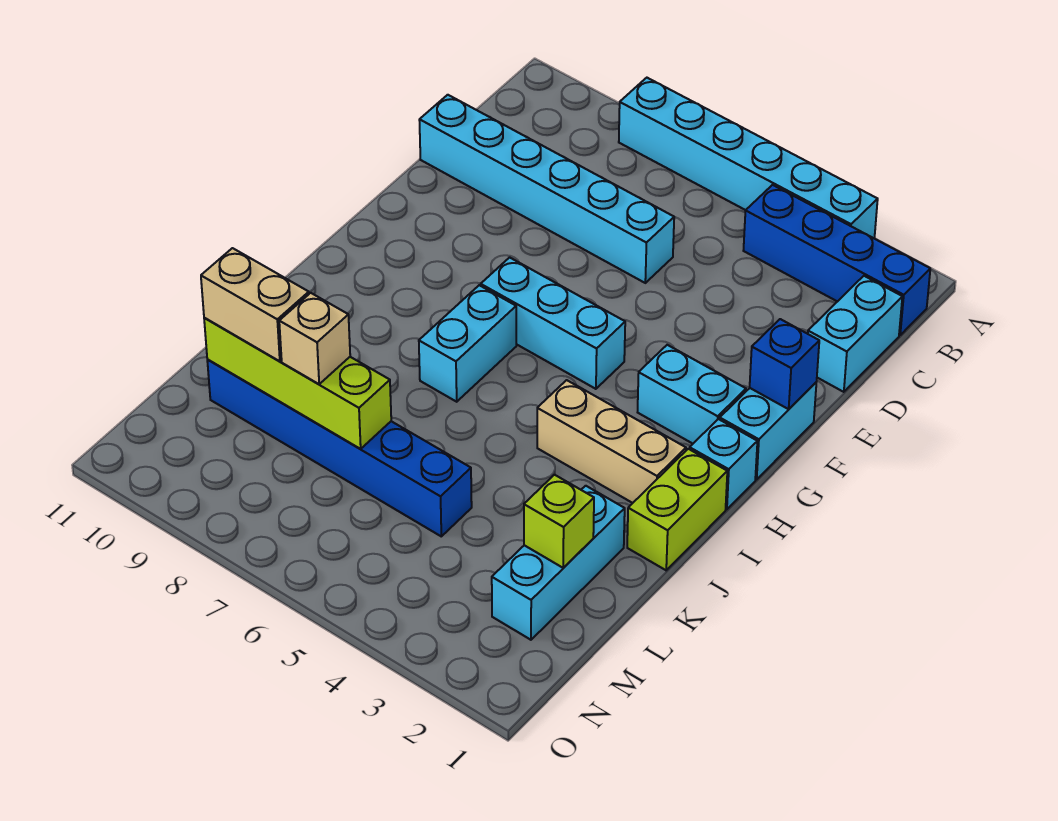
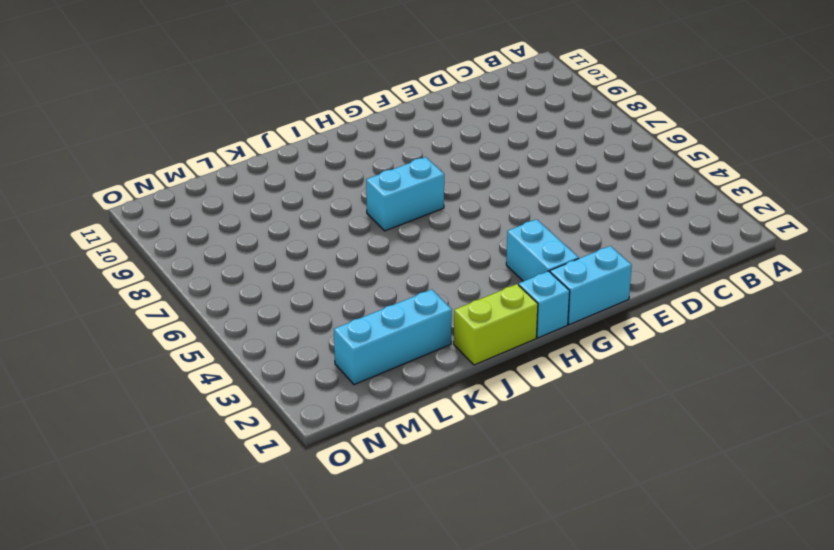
none -> cyan 1x6 brick [619,78,878,238]
none -> blue 1x4 brick [743,185,930,335]
none -> cyan 1x2 brick [808,276,902,392]

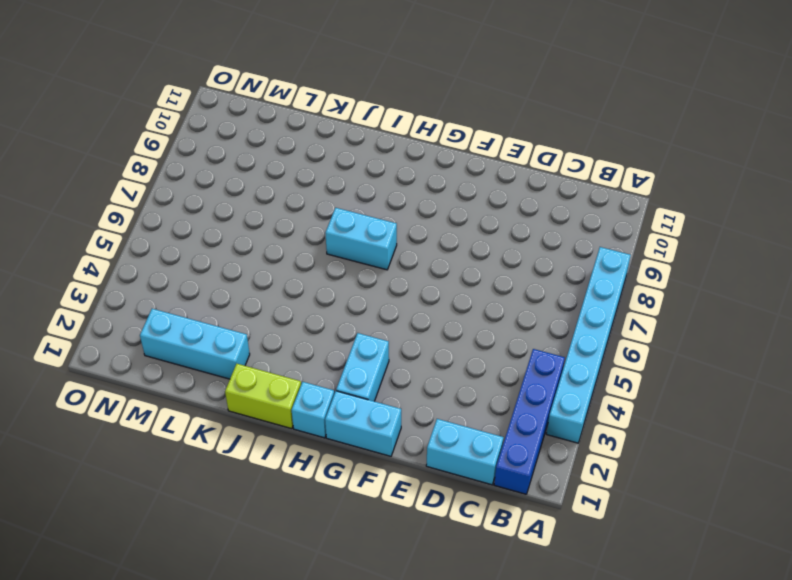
none -> cyan 1x6 brick [419,95,674,283]
none -> cyan 1x3 brick [481,257,625,389]
none -> tan 1x3 brick [537,380,686,503]

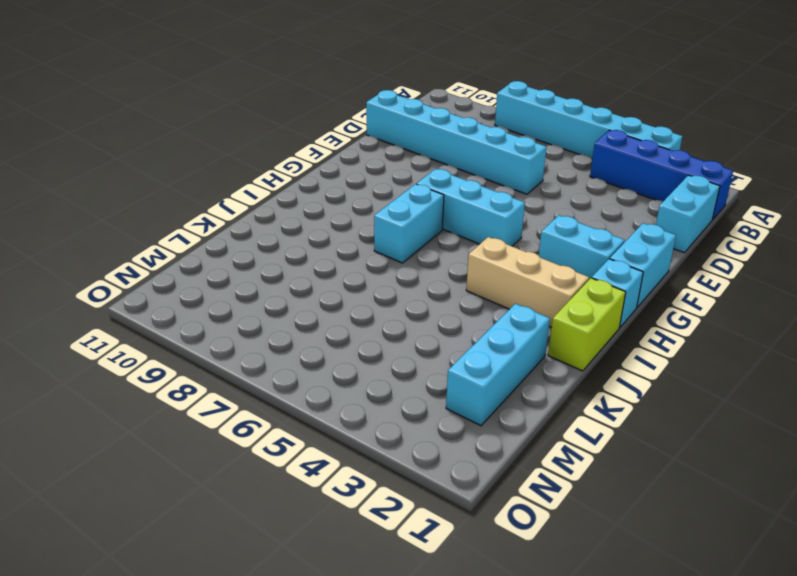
none -> blue 1x6 brick [207,360,472,536]
none -> blue 1x1 brick [750,319,819,409]
none -> lime 1x1 brick [524,475,594,568]

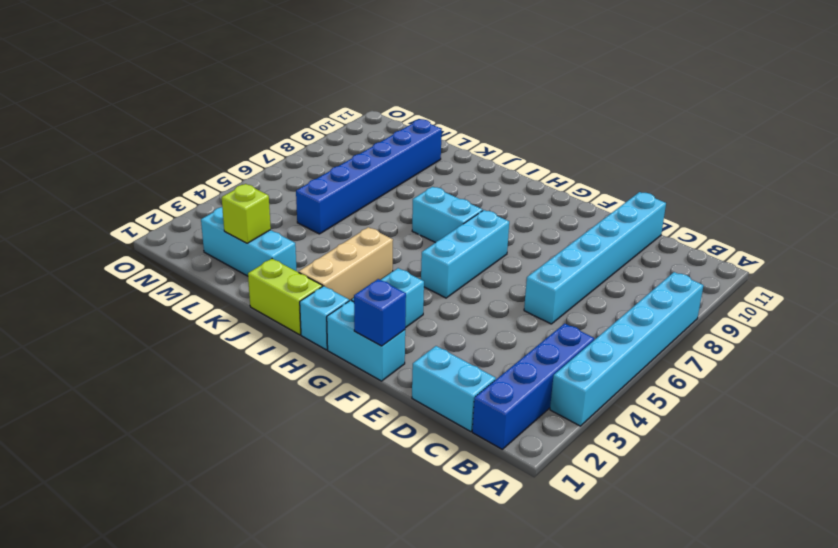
none -> lime 1x4 brick [204,318,391,449]
none -> tan 1x1 brick [279,293,350,384]
none -> tan 1x2 brick [201,248,309,361]

